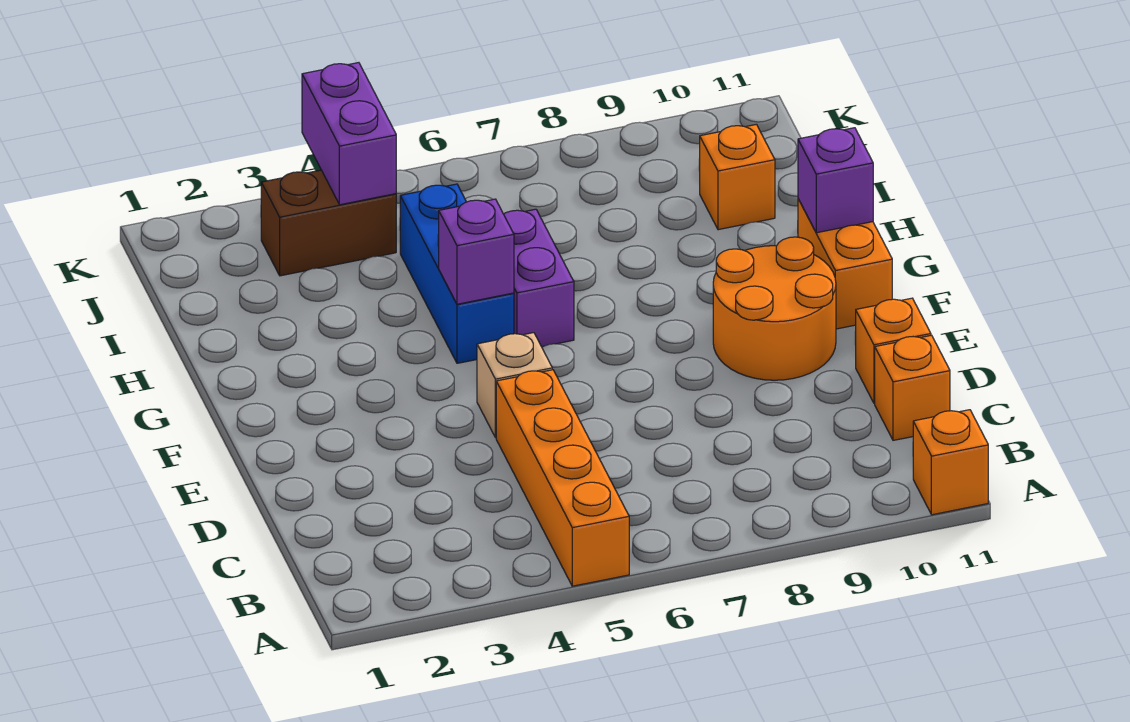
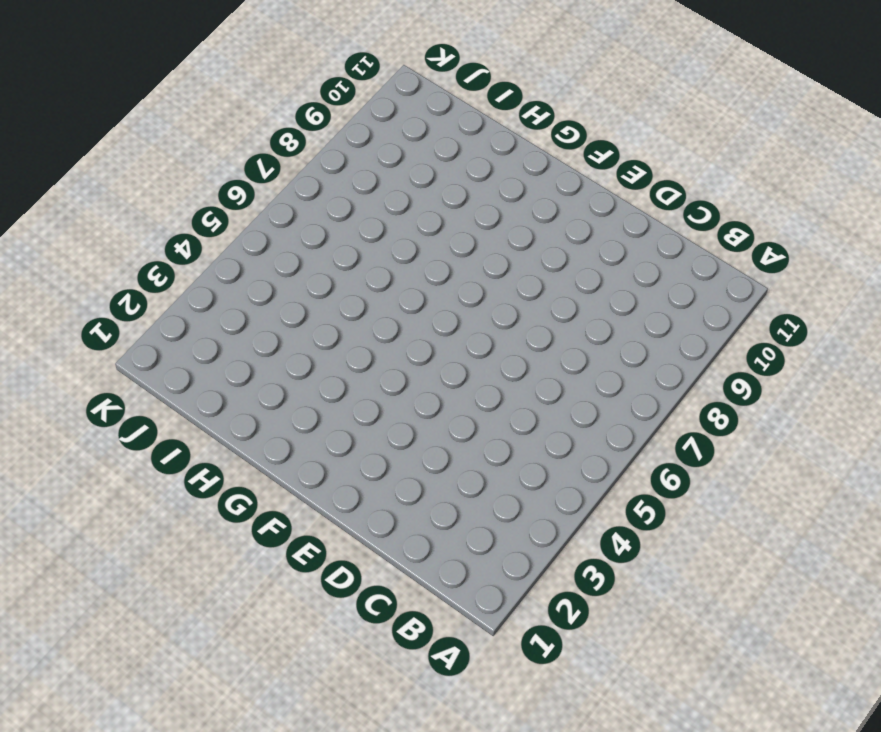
none -> orange 1x4 brick [496,370,629,586]
none -> orange 1x1 brick [913,410,988,515]
none -> orange 1x1 brick [875,335,950,440]

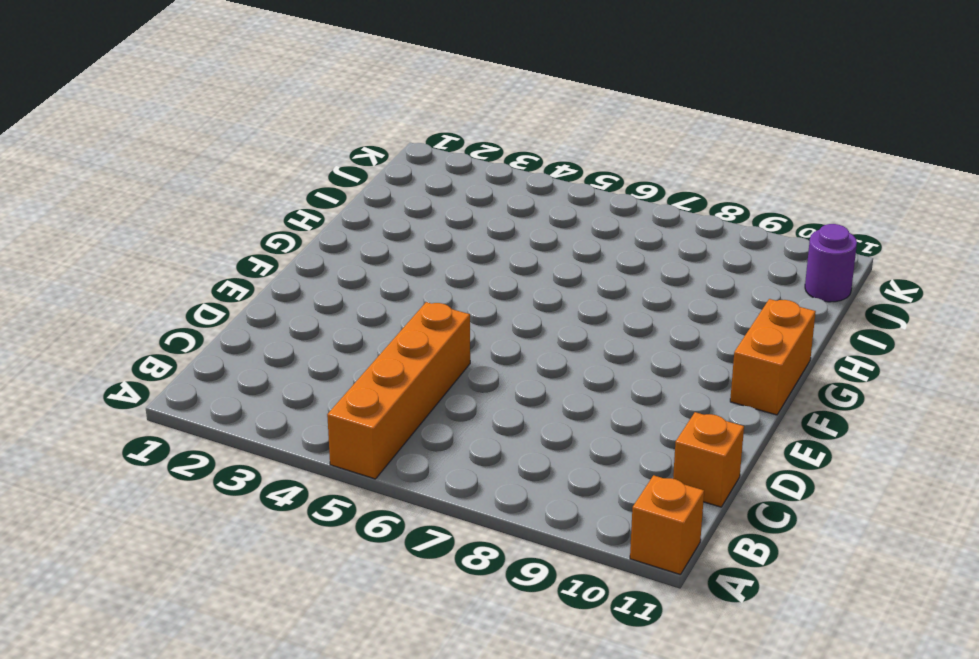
purple 1x1 round brick [805,224,857,302] -> none
none -> orange 1x1 brick [856,298,931,403]
none -> tan 1x1 brick [477,333,552,438]
none -> orange 2x2 round brick [713,237,836,380]

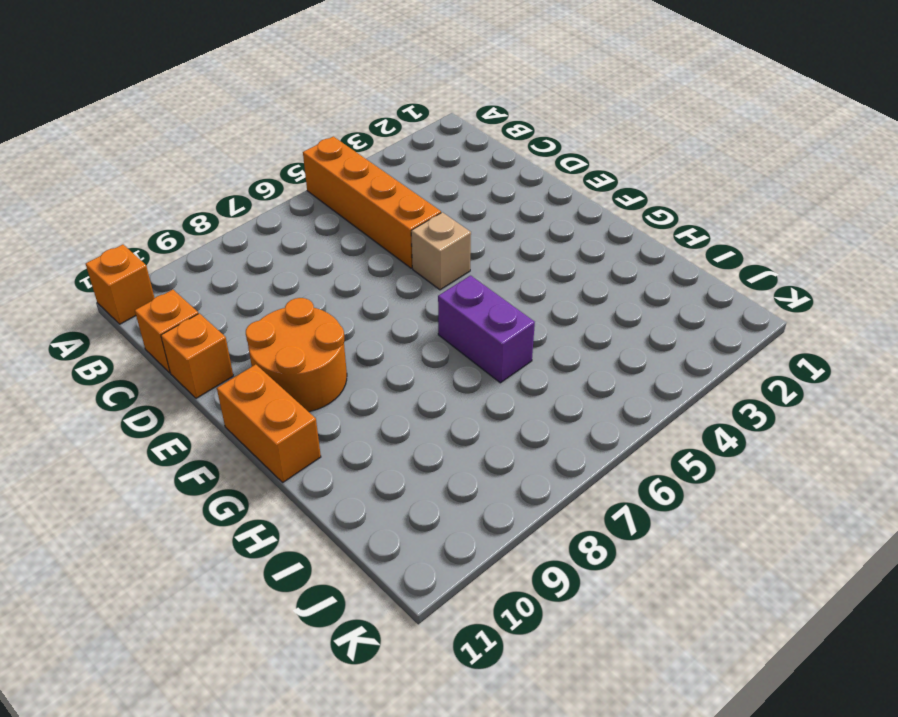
none -> blue 1x3 brick [400,184,514,363]
none -> orange 1x1 brick [699,124,775,230]
none -> brown 1x2 brick [261,170,396,276]

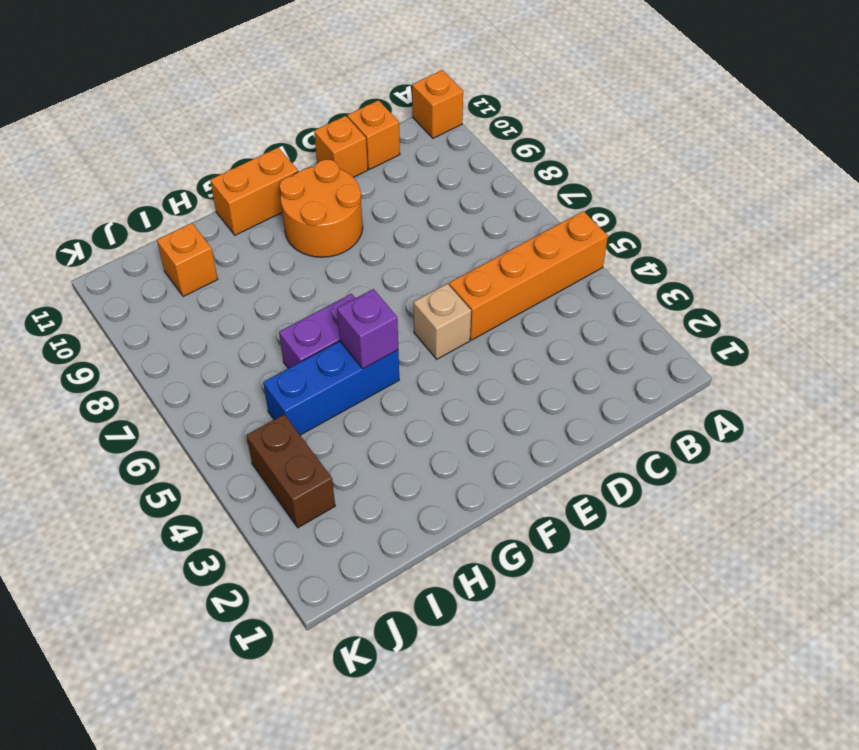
none -> purple 1x1 brick [798,128,873,233]
none -> purple 1x2 brick [302,63,396,205]

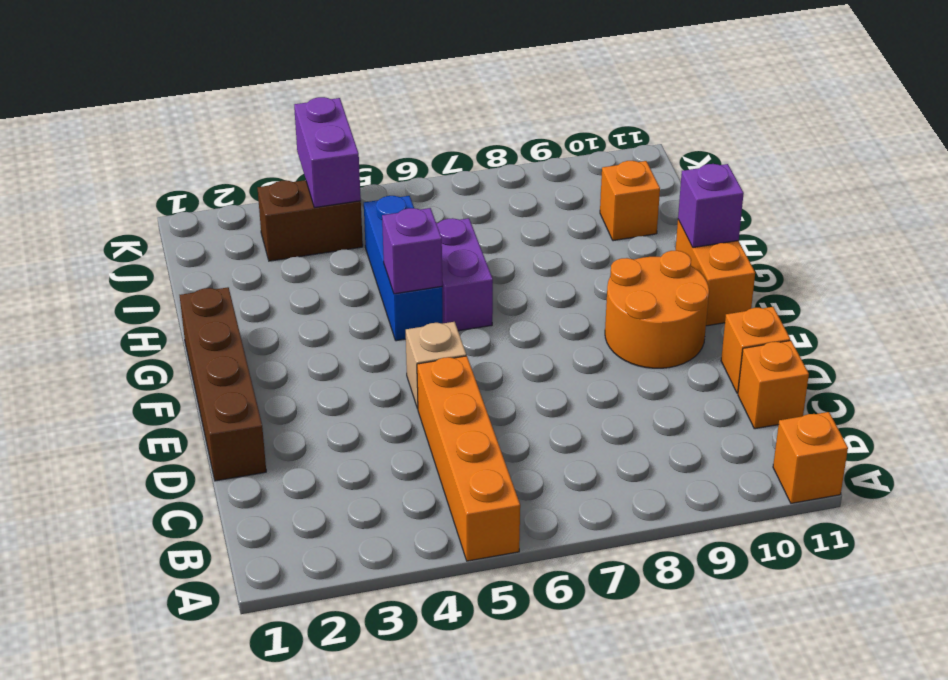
brown 1x4 brick [180,287,266,481] -> none

